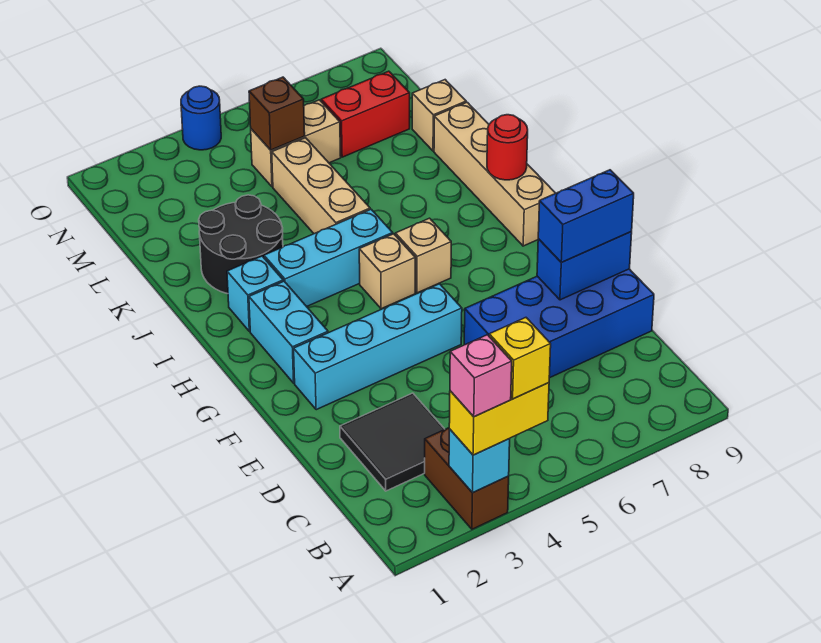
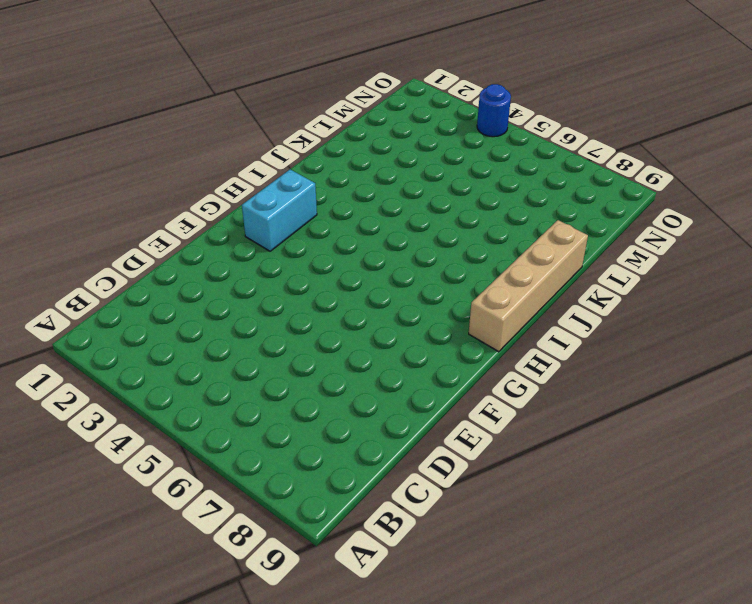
none -> brown 1x2 brick [425,428,509,529]
none -> black 2x2 tile [340,393,445,491]
none -> blue 2x4 brick [464,269,654,378]

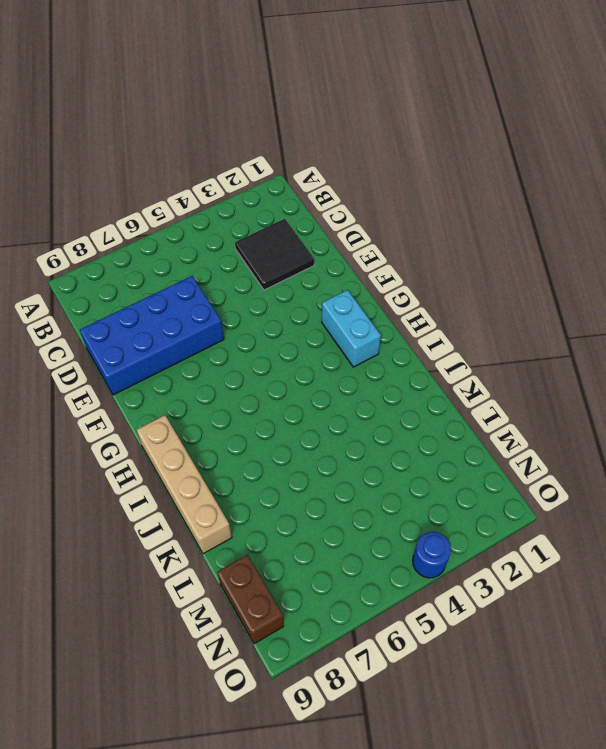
brown 1x2 brick [217,555,284,644] -> brown 1x2 brick moved to [425,428,509,529]
none -> cyan 1x4 brick [294,284,462,410]
none -> tan 1x1 brick [359,234,415,309]
none -> tan 1x1 brick [395,218,451,293]

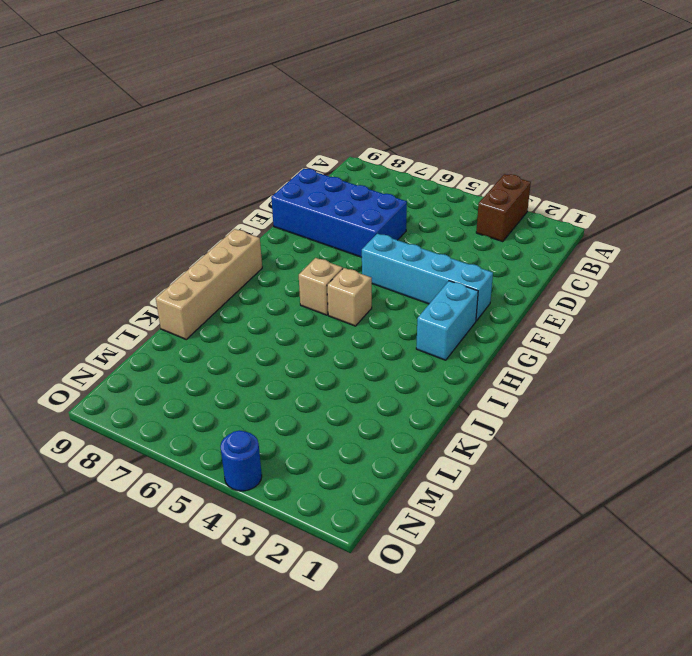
none -> black 2x2 tile [340,393,445,491]
none -> cyan 1x1 brick [227,256,283,331]
none -> cyan 1x3 brick [264,209,393,307]

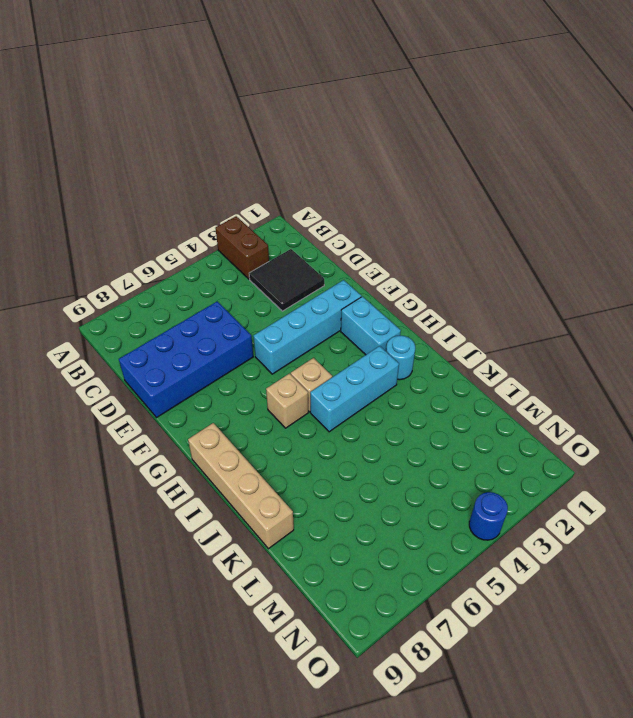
cyan 1x1 round brick [386,336,415,380] -> cyan 1x1 brick [227,256,283,331]
none -> black 2x2 round brick [199,195,283,294]
none -> tan 1x3 brick [272,138,370,234]
none -> tan 1x1 brick [412,80,466,151]

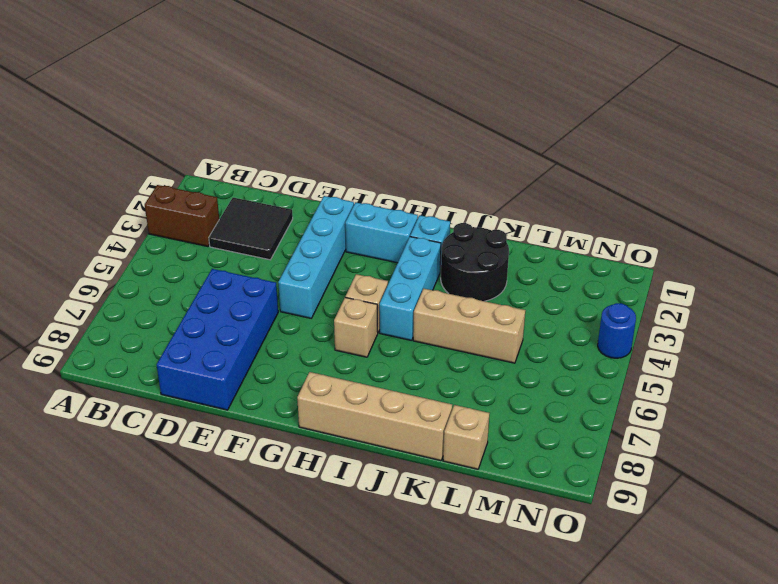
none -> tan 1x2 brick [251,100,341,187]
none -> red 1x2 brick [321,71,410,157]
none -> cyan 1x1 brick [449,429,510,493]

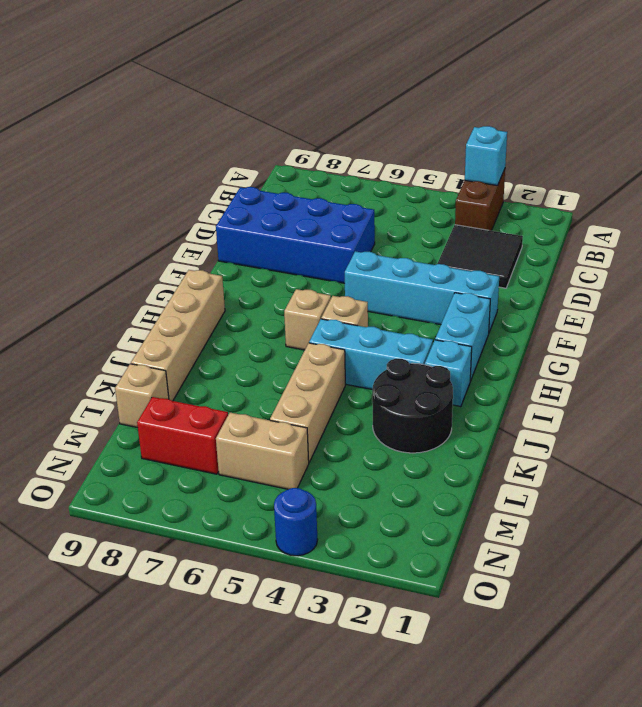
none -> blue 1x2 brick [537,231,632,300]
none -> red 1x1 round brick [487,115,528,180]
none -> brown 1x1 brick [249,77,305,150]

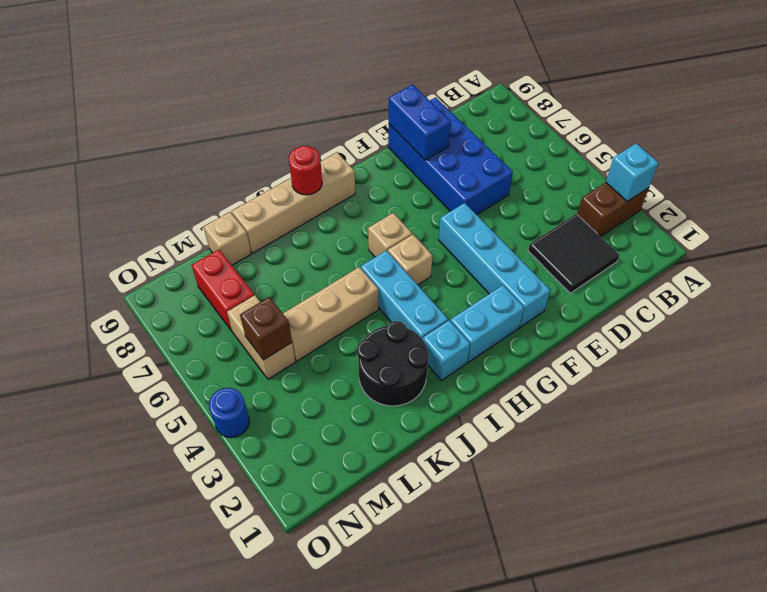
none -> yellow 1x2 brick [449,383,549,455]
none -> blue 1x2 brick [538,170,634,262]
none -> pink 1x1 brick [450,335,512,417]

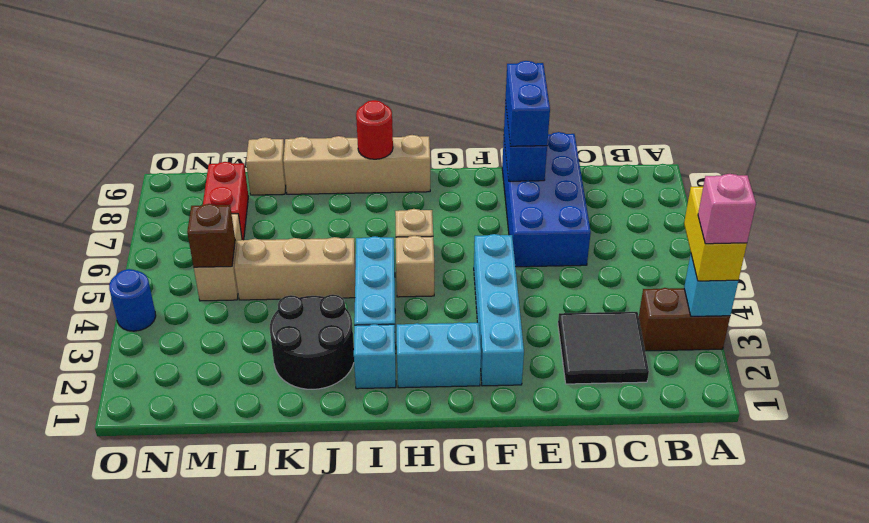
none -> yellow 1x1 brick [489,318,551,399]

